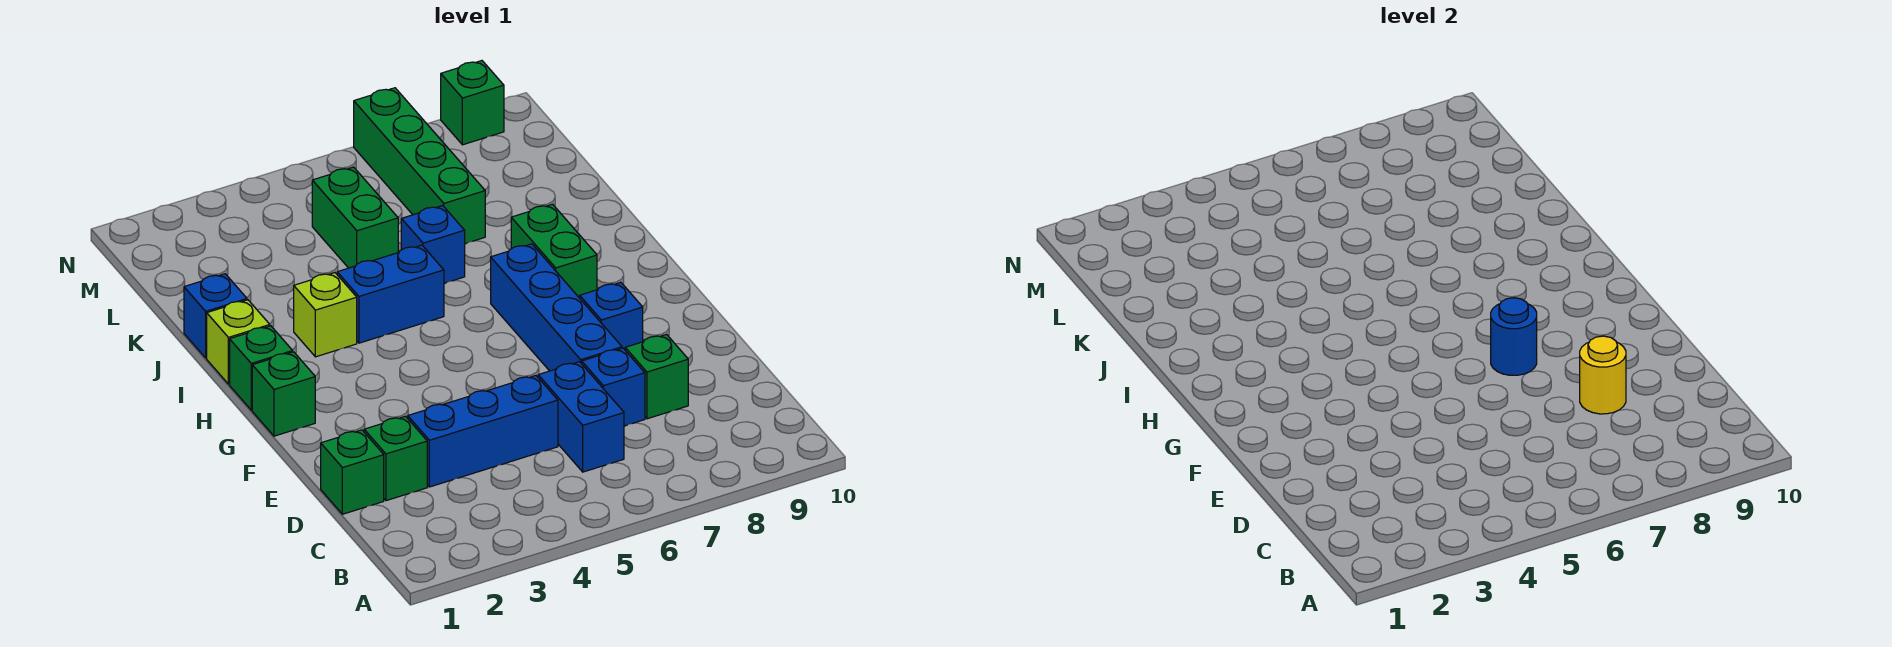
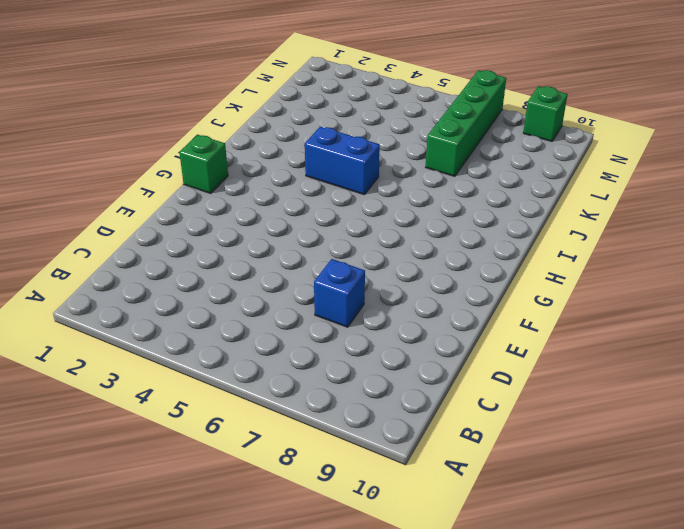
none -> blue 1x2 brick [538,362,624,472]
none -> green 1x1 brick [321,430,384,514]
none -> green 1x1 brick [364,416,427,501]

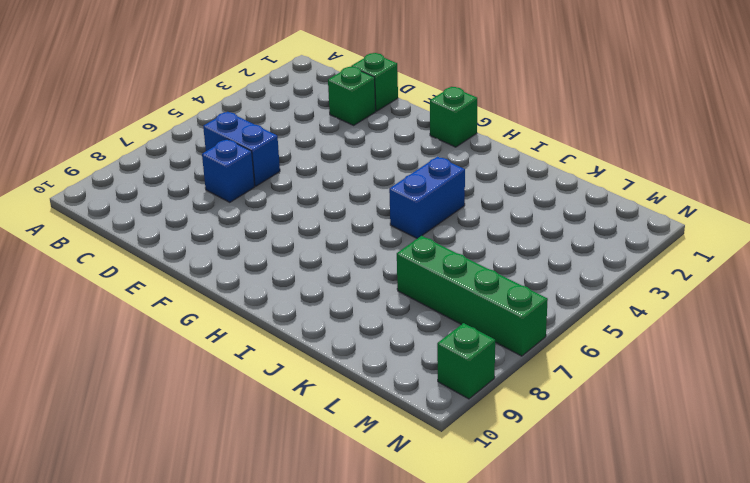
none -> blue 1x3 brick [408,376,558,487]
none -> green 1x1 brick [625,335,688,419]
none -> blue 1x4 brick [491,244,622,371]

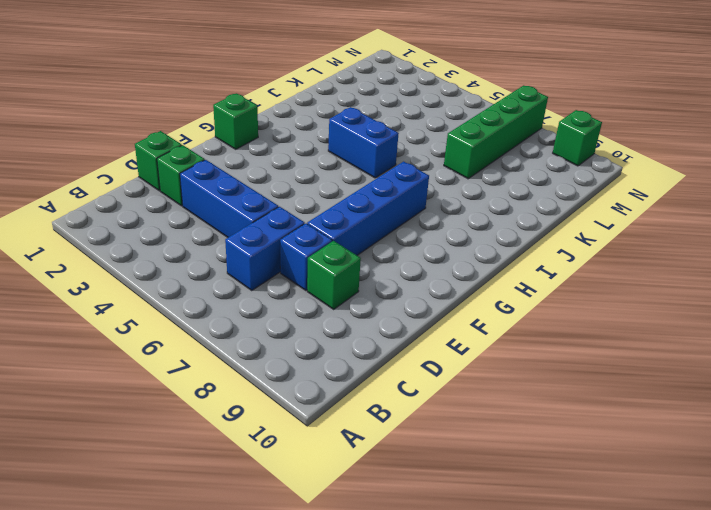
none -> blue 1x1 brick [580,282,643,350]
none -> green 1x1 brick [230,326,293,410]
none -> green 1x2 brick [511,204,597,298]

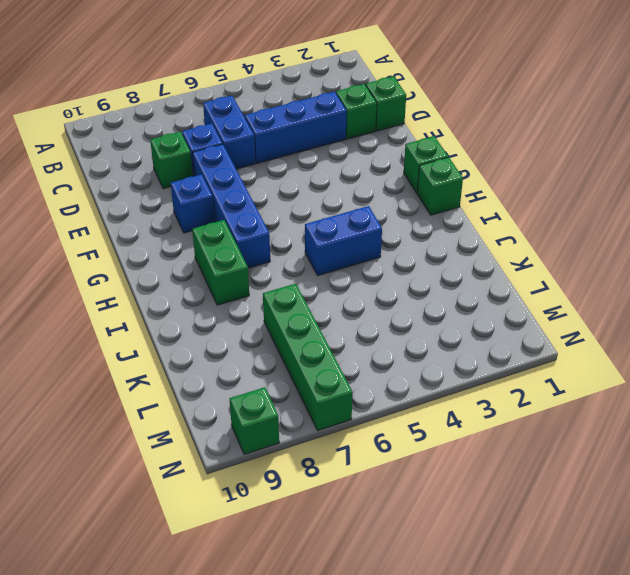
none -> lime 1x1 brick [207,300,270,384]
none -> lime 1x1 brick [294,273,357,357]
none -> blue 1x1 brick [184,274,247,358]

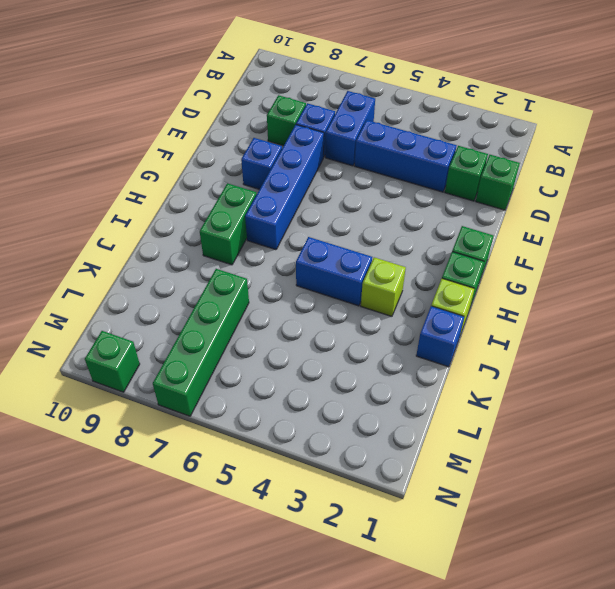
none -> blue 1x1 brick [401,206,465,283]
none -> green 1x2 brick [312,167,398,268]
none -> yellow 1x1 round brick [1580,336,1626,414]

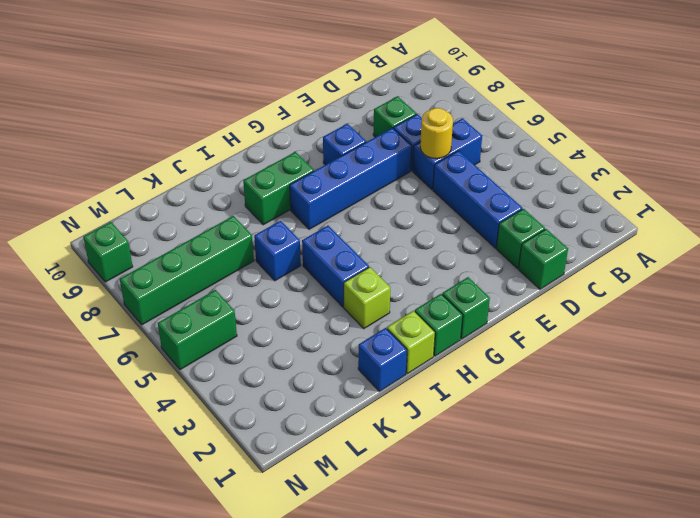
yellow 1x1 round brick [420,108,453,159] -> yellow 1x1 round brick moved to [1580,336,1626,414]
green 1x2 brick [158,290,237,370] -> green 1x2 brick moved to [312,167,398,268]
none -> blue 1x1 round brick [1491,298,1537,375]

